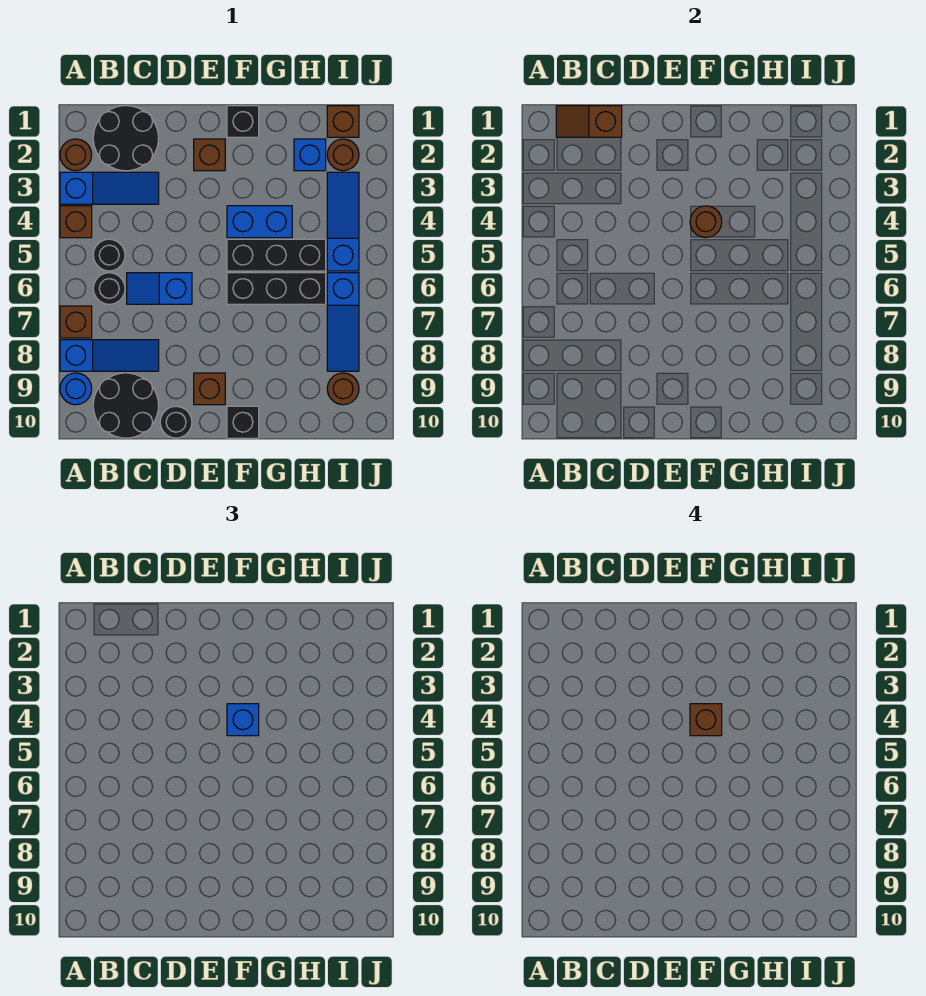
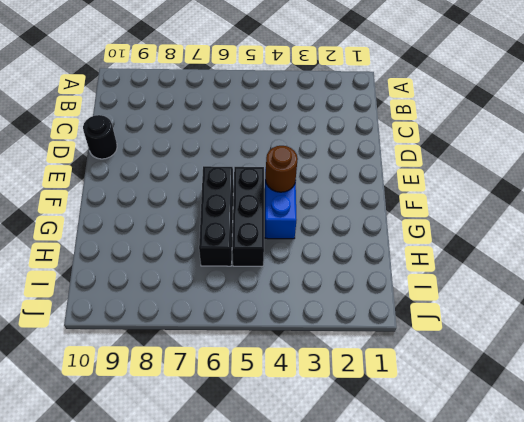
none -> brown 1x1 round brick [60,139,92,171]
none -> blue 1x3 slope [60,172,159,204]
none -> brown 1x1 brick [60,206,92,238]

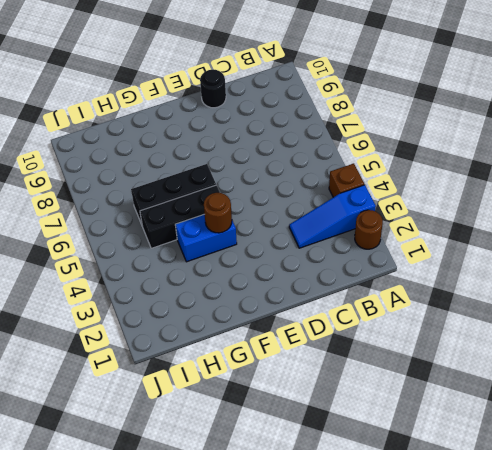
none -> brown 1x1 brick [60,306,92,338]
none -> blue 1x3 slope [60,340,159,371]
none -> blue 1x1 round brick [60,373,92,405]

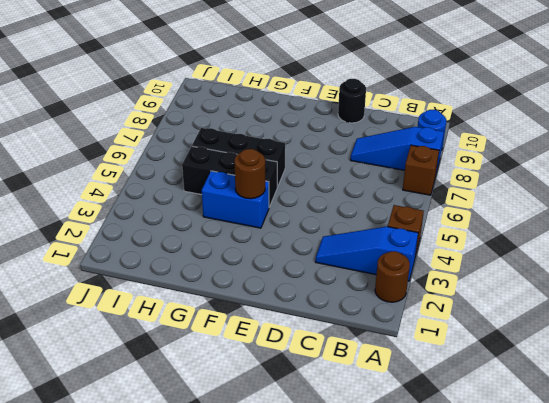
none -> black 2x2 round brick [93,106,159,171]
none -> black 1x1 round brick [93,239,125,271]
none -> black 1x1 round brick [93,273,125,304]

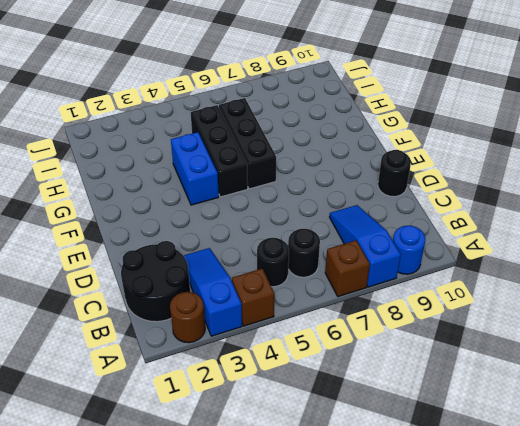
none -> black 2x2 round brick [93,373,159,438]
none -> blue 1x2 slope [127,273,192,304]
none -> brown 1x1 brick [194,139,225,171]

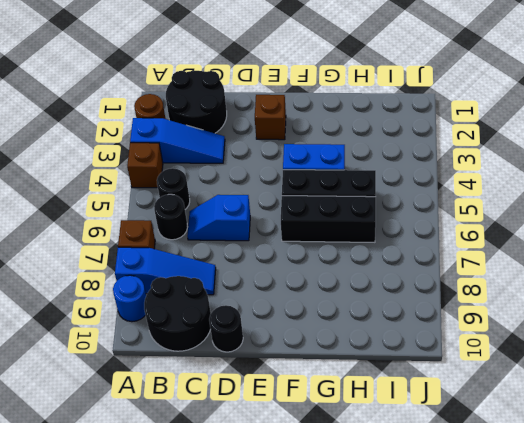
none -> brown 1x1 brick [194,373,225,405]
none -> black 1x1 brick [227,106,259,137]
none -> black 1x1 brick [227,406,259,438]

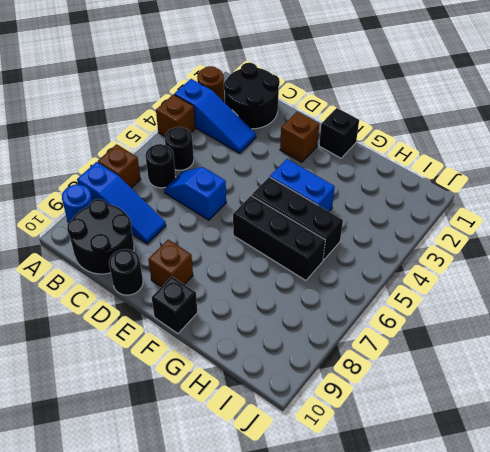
none -> blue 1x1 brick [294,139,326,171]
none -> brown 1x1 brick [327,106,359,137]
none -> brown 1x1 round brick [327,139,359,171]

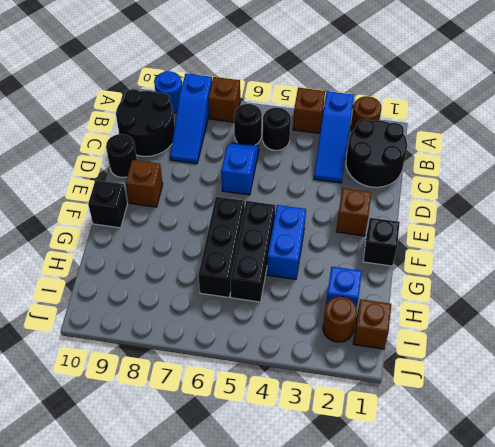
none -> blue 1x3 slope [327,172,359,271]
none -> blue 1x3 slope [327,273,359,371]
none -> brown 1x1 round brick [327,373,359,405]

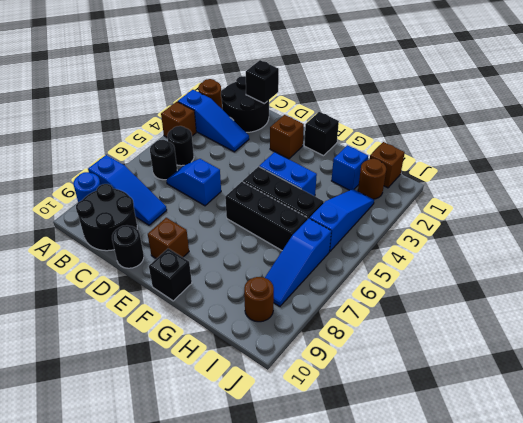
black 1x1 brick [246,60,279,104] -> brown 1x2 slope [556,106,622,137]
none -> brown 1x1 brick [60,306,92,338]
none -> brown 1x1 round brick [690,206,722,238]
none -> blue 1x1 brick [227,704,259,736]

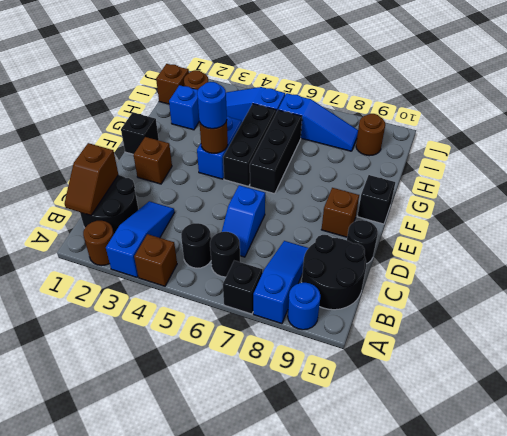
black 1x1 brick [223,261,263,314] -> brown 1x1 brick [60,306,92,338]
blue 1x1 round brick [197,82,227,129] -> blue 1x1 brick [227,704,259,736]
none -> brown 1x1 brick [690,704,722,736]

